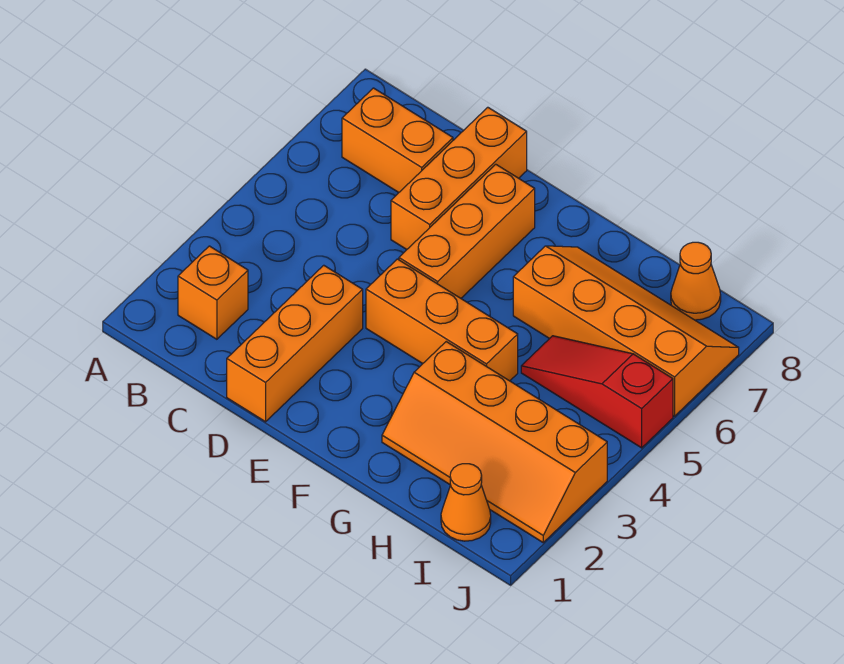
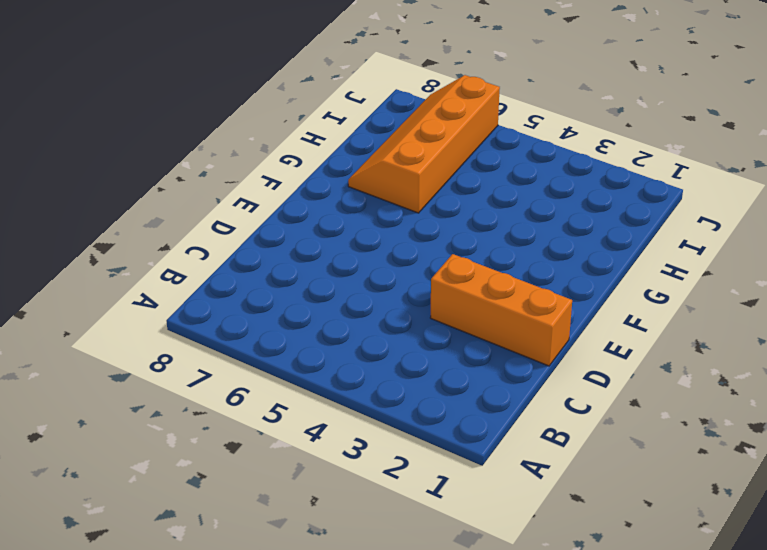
none -> orange 1x1 brick [178,246,248,339]
none -> orange 1x2 brick [342,88,453,192]

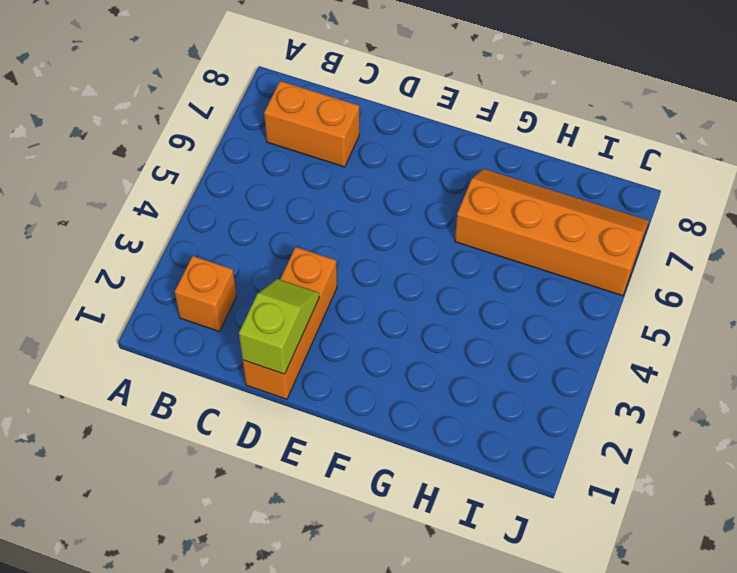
lime 1x2 slope [239,279,319,374] -> none
none -> orange 1x3 brick [391,107,527,250]
none -> orange 1x3 brick [366,259,518,381]

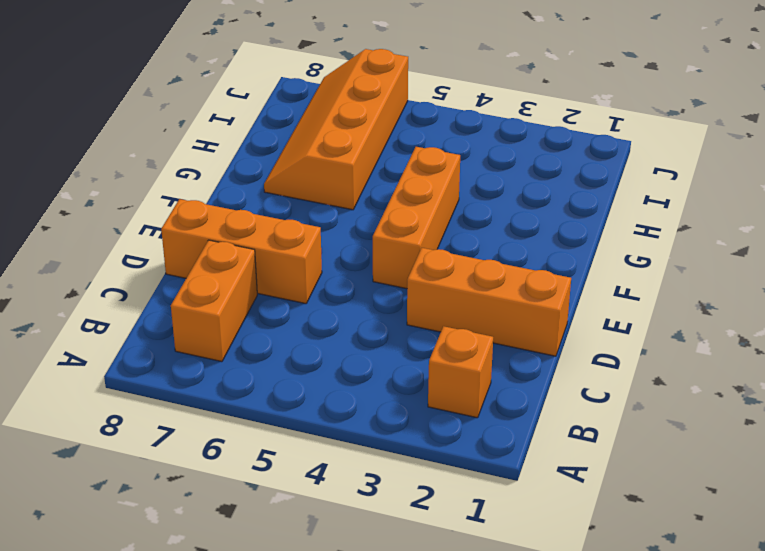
none -> orange 1x3 brick [399,164,535,298]
none -> orange 2x4 slope [382,342,607,542]

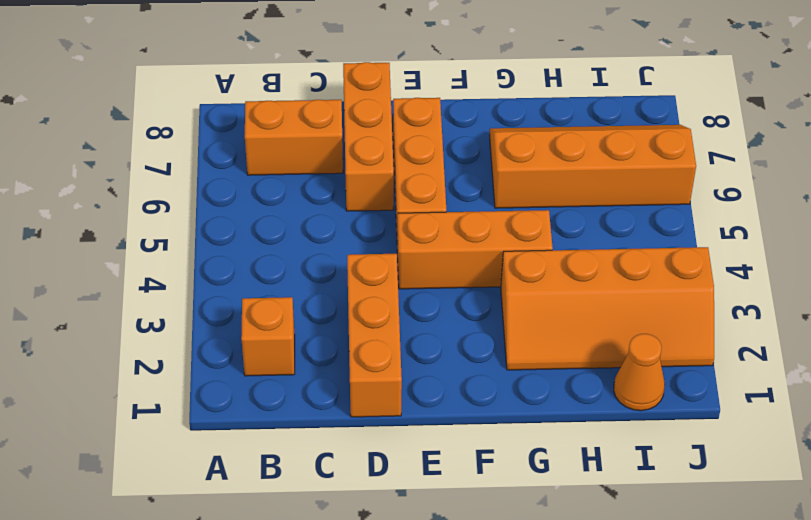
none -> red 1x3 slope [521,336,673,448]
none -> orange 1x1 cone [671,242,721,320]

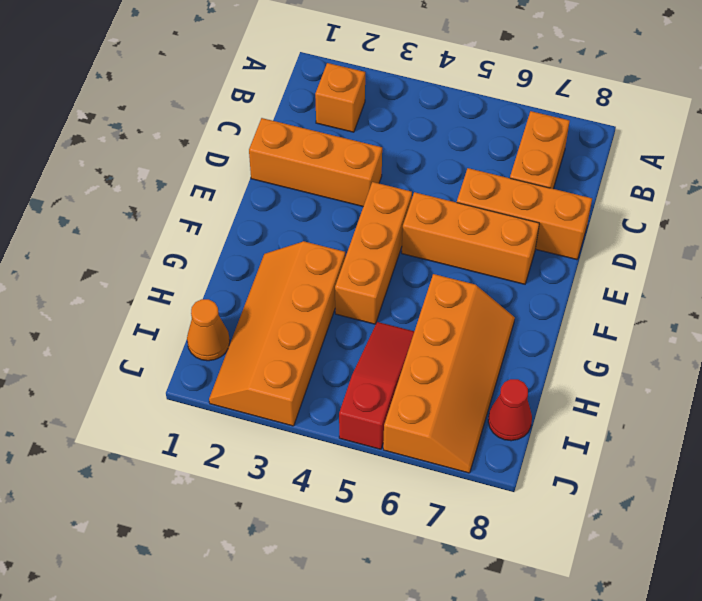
red 1x1 cone [488,379,532,441] -> orange 1x1 cone [671,242,721,320]

